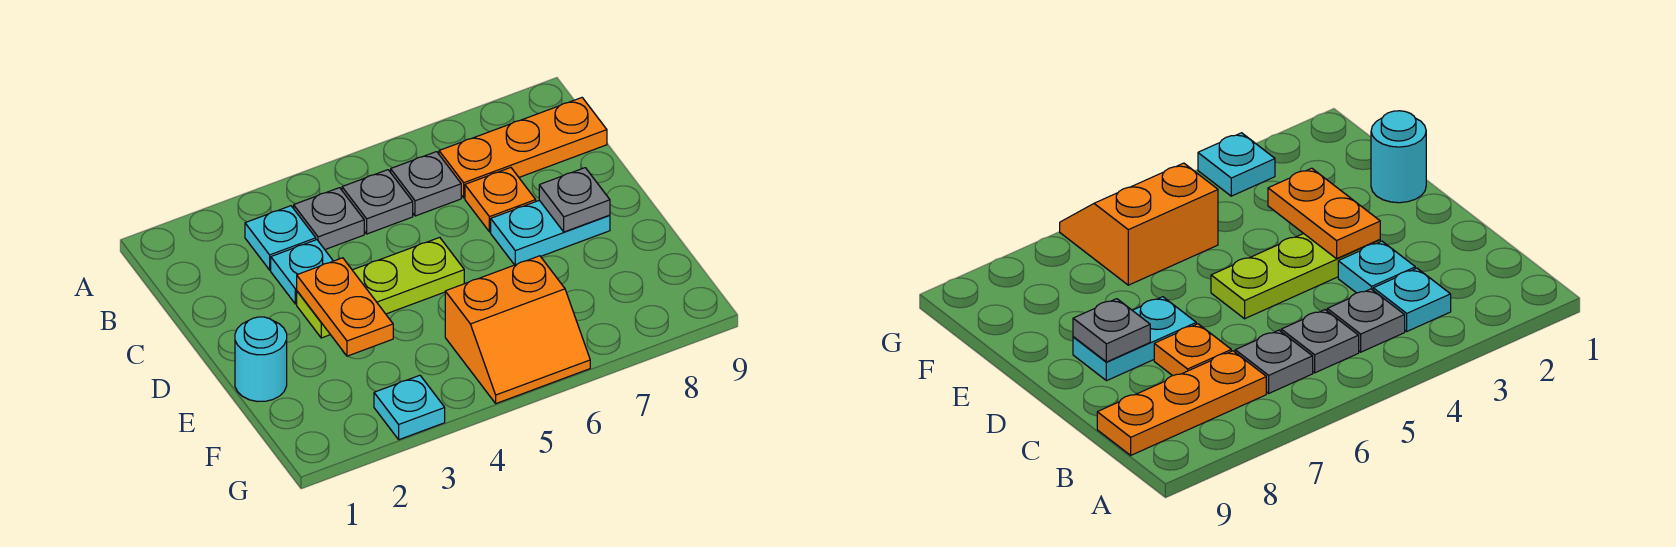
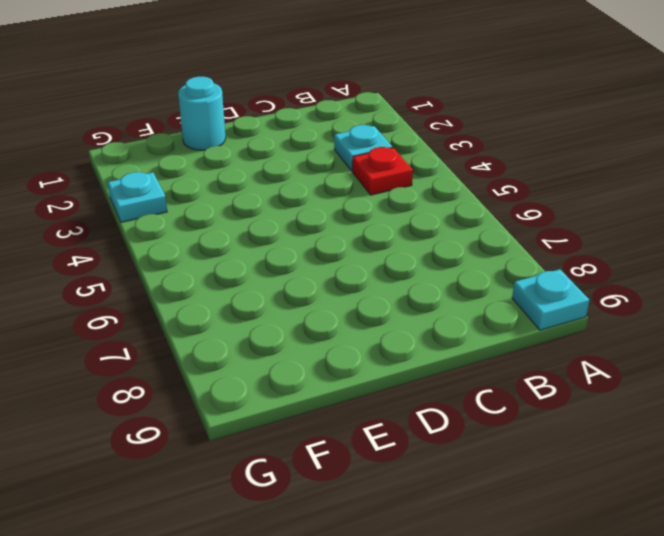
cyan 1x1 plate [512,269,589,330] -> cyan 1x1 plate moved to [271,240,333,304]
red 1x1 plate [352,147,413,195] -> grey 1x1 plate [294,188,364,249]
none -> grey 1x1 plate [342,170,413,234]
none -> grey 1x1 plate [391,152,461,216]
none -> orange 1x3 plate [439,98,607,198]

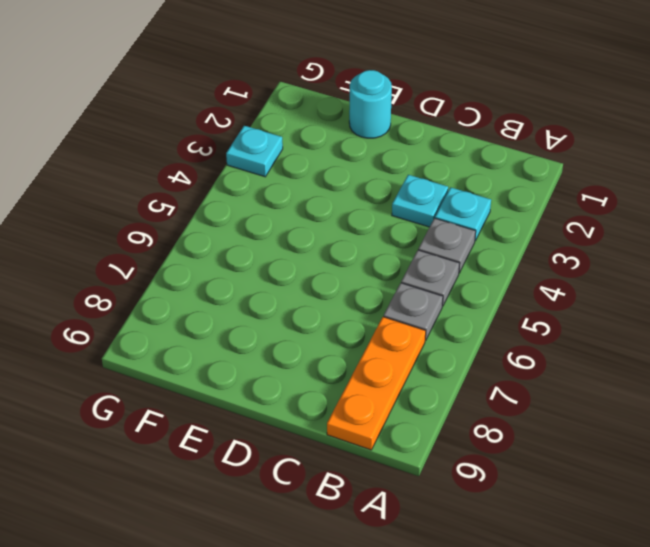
none -> orange 1x1 plate [465,168,536,232]
none -> lime 1x3 plate [297,237,464,338]
none -> cyan 1x2 plate [491,200,610,265]

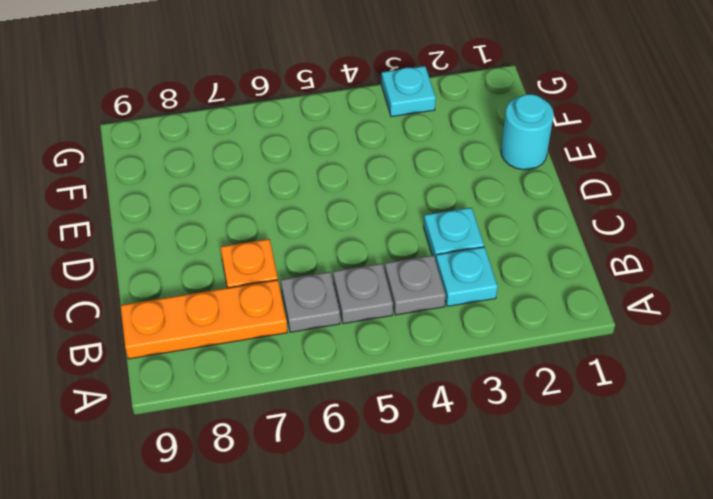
none -> lime 1x3 plate [297,237,464,338]
none -> cyan 1x2 plate [491,200,610,265]
none -> orange 2x2 slope [445,256,590,403]

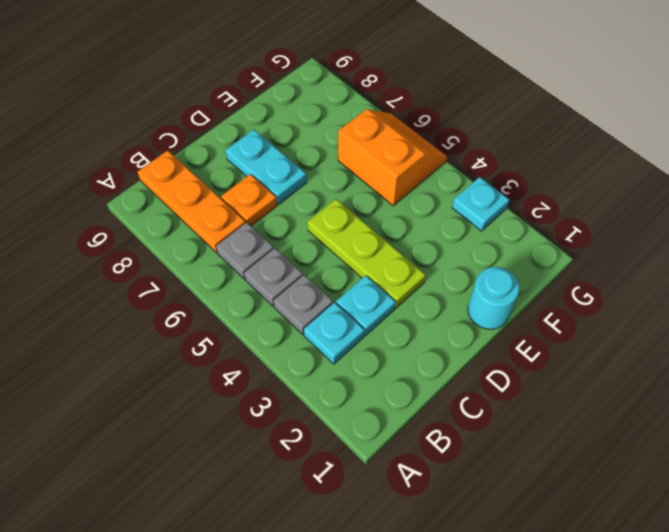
none -> orange 1x2 plate [297,258,393,356]
none -> grey 1x1 plate [539,168,610,232]

